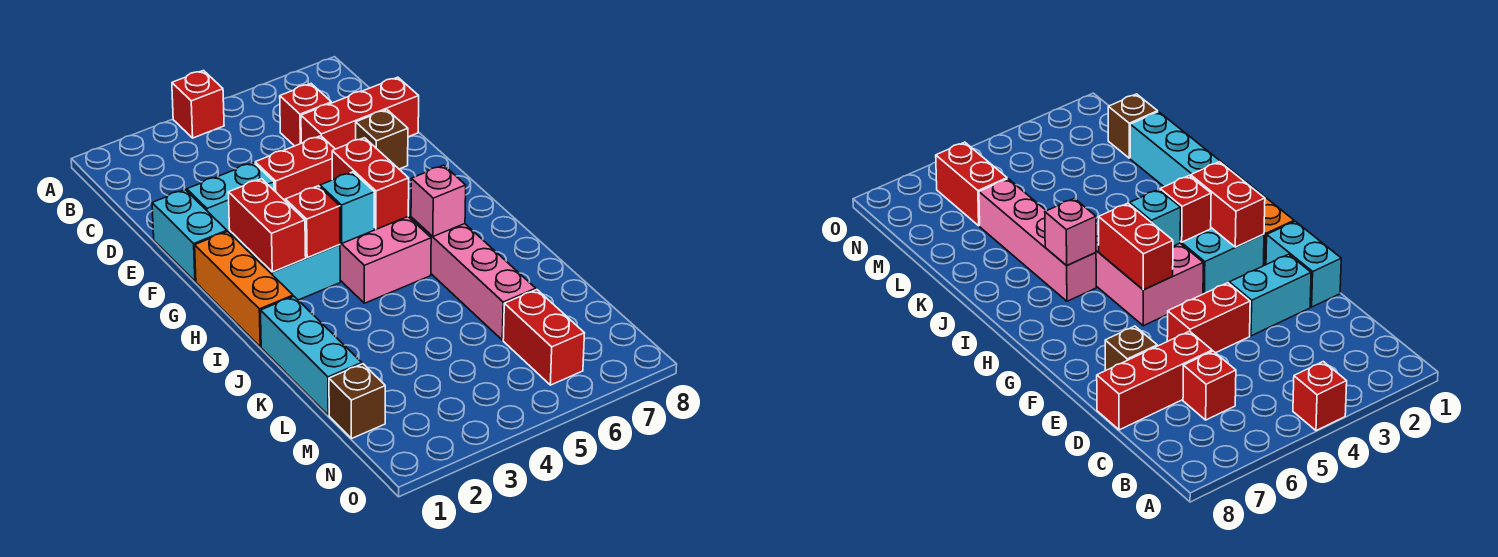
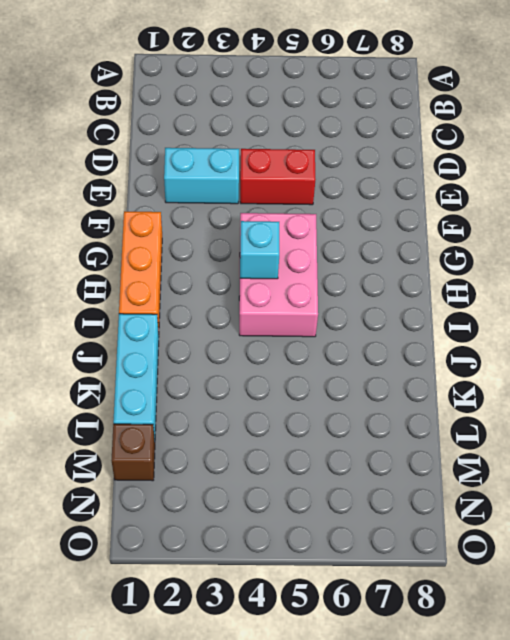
none -> red 1x1 brick [172,71,224,138]
none -> red 1x1 brick [280,84,331,146]
none -> red 1x3 brick [301,77,419,149]

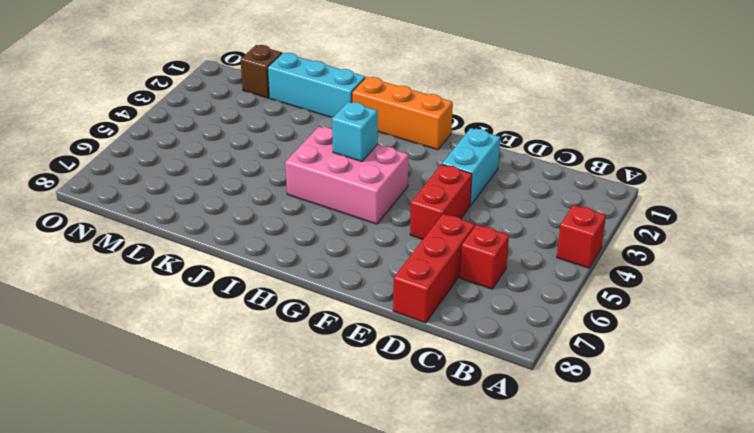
none -> cyan 1x2 brick [152,190,227,281]
none -> brown 1x1 brick [356,110,408,169]
none -> cyan 2x2 brick [230,231,340,300]

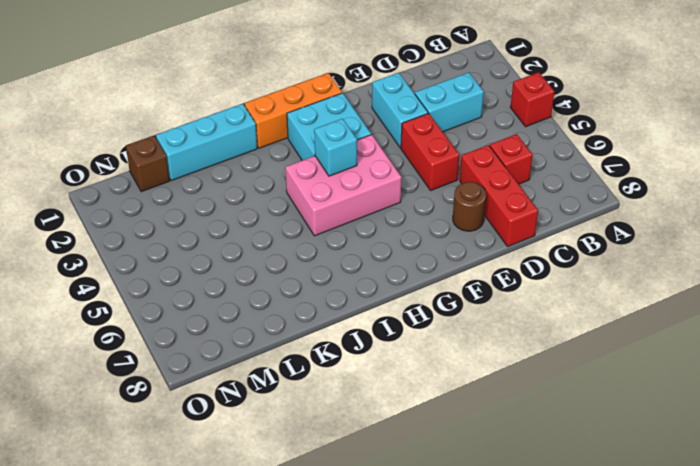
cyan 1x2 brick [415,72,484,132] -> cyan 1x2 brick moved to [152,190,227,281]
brown 1x1 round brick [453,182,486,231] -> brown 1x1 brick [356,110,408,169]
none -> pink 1x4 brick [411,217,536,340]
none -> red 1x2 brick [503,290,584,385]
none -> red 1x2 brick [228,179,306,272]

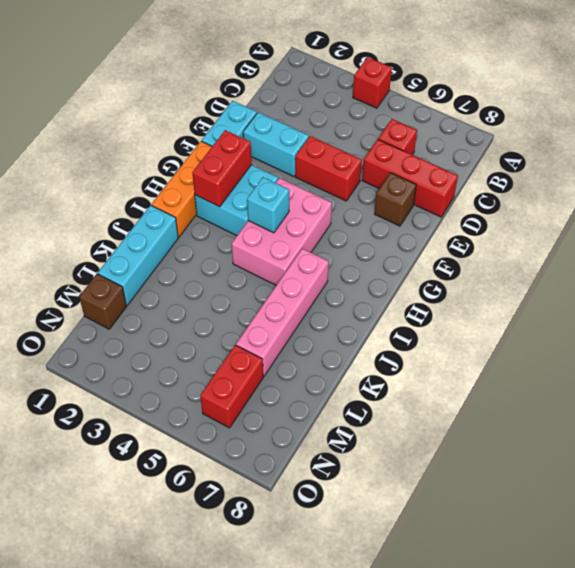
none -> red 1x2 brick [332,138,409,229]
none -> red 1x1 brick [285,186,340,258]
none -> pink 1x1 brick [411,165,466,236]

